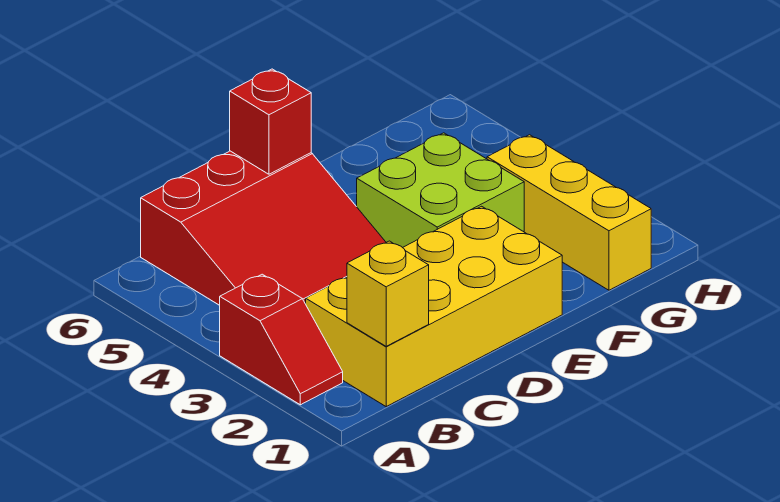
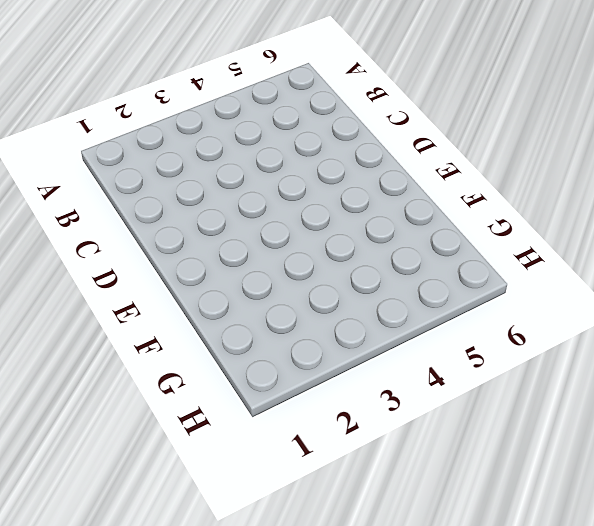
none -> red 1x2 slope [220,274,343,405]
none -> yellow 2x4 brick [306,206,562,406]

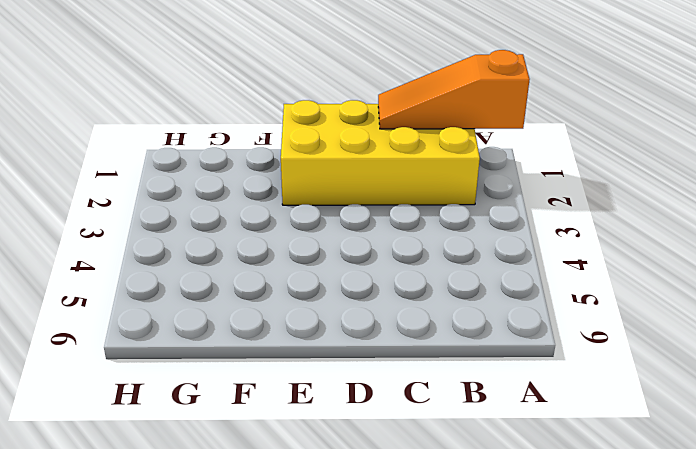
orange 1x3 slope [378,50,530,129] -> yellow 1x1 brick [347,241,429,346]
none -> red 1x2 slope [220,274,343,405]
none -> red 3x3 slope [141,151,386,305]

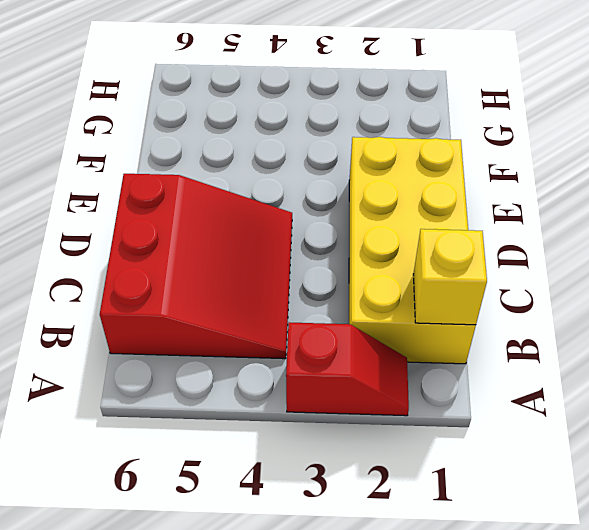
none -> lime 2x2 brick [357,133,524,248]
none -> yellow 1x3 brick [487,135,651,290]

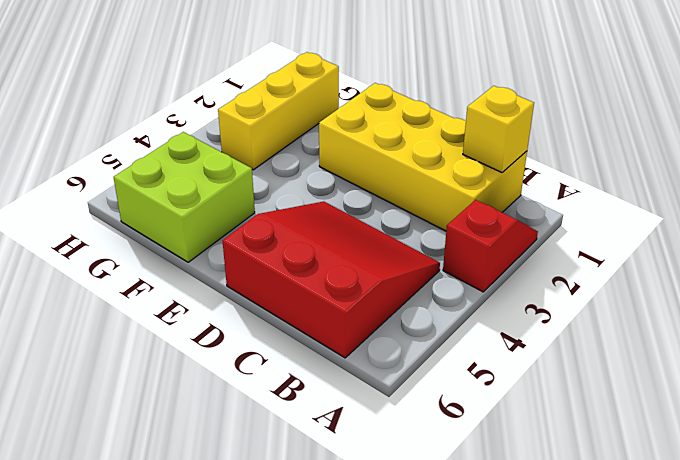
lime 2x2 brick [114,132,255,262] -> lime 2x2 brick moved to [357,133,524,248]
none -> red 1x1 brick [230,69,311,174]

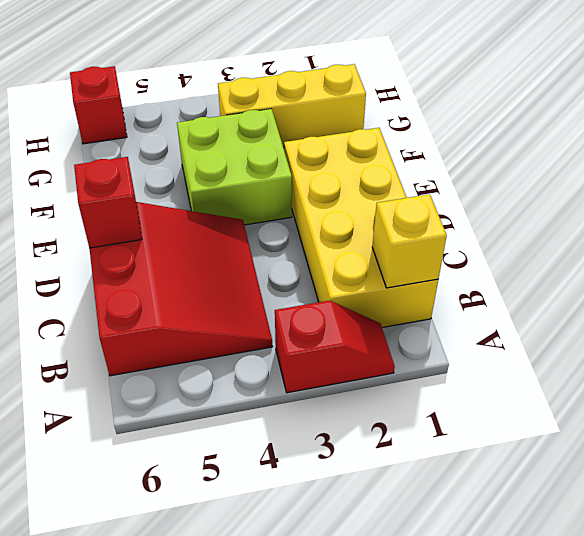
red 1x1 brick [70,66,127,144] -> none

